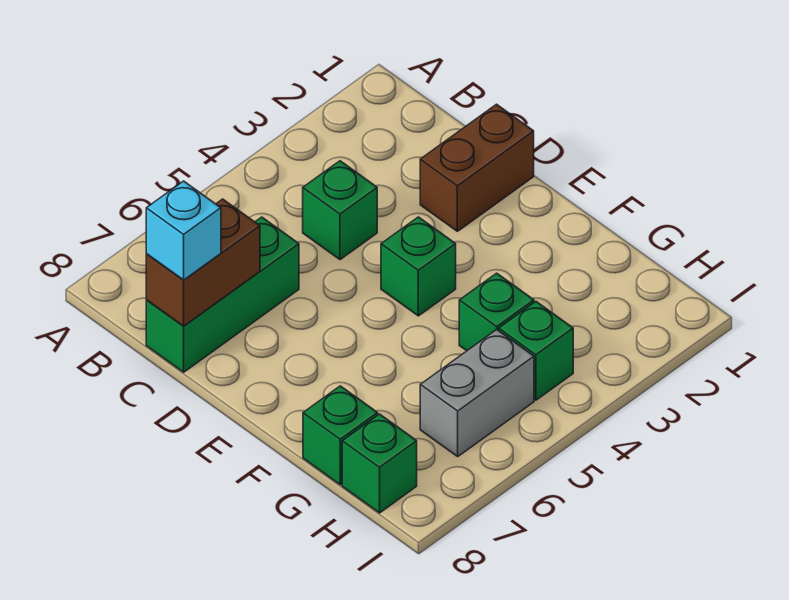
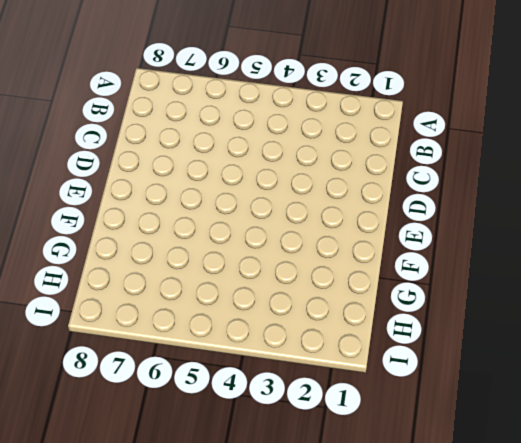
none -> green 1x1 brick [303,161,377,260]
none -> green 1x3 brick [146,217,299,372]

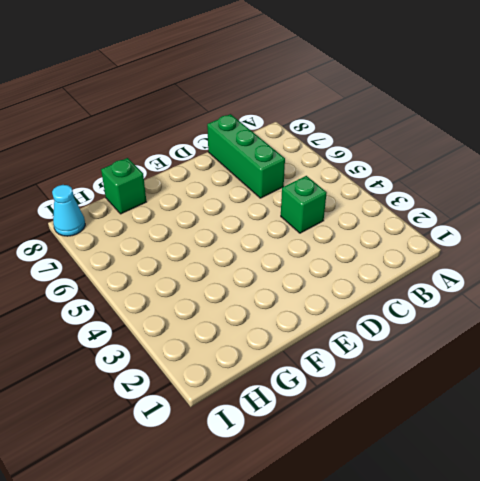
cyan 1x1 cone [52,185,85,236] -> none
none -> brown 1x2 brick [420,104,534,231]
none -> green 1x1 brick [381,217,456,316]

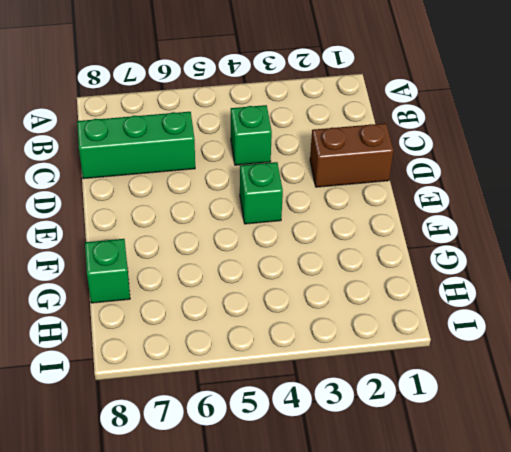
none -> green 1x1 brick [459,273,534,351]
none -> green 1x1 brick [499,302,573,400]

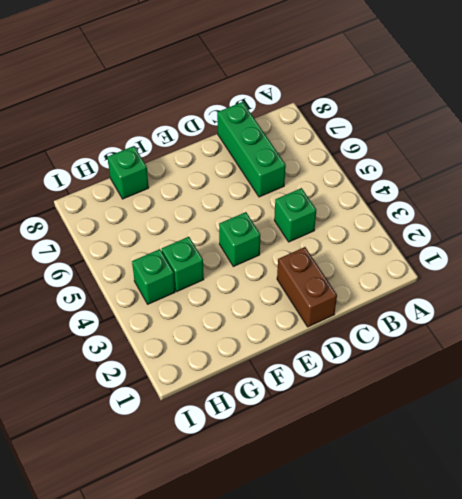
none -> grey 1x2 brick [420,330,534,456]
none -> green 1x1 brick [342,414,417,513]

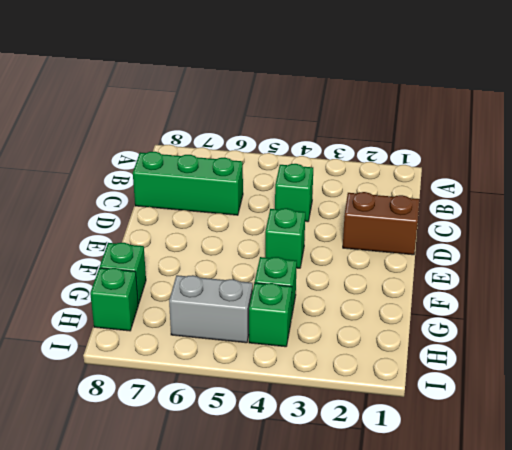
none -> brown 1x2 brick [146,199,260,326]
none -> cyan 1x1 brick [146,181,221,280]

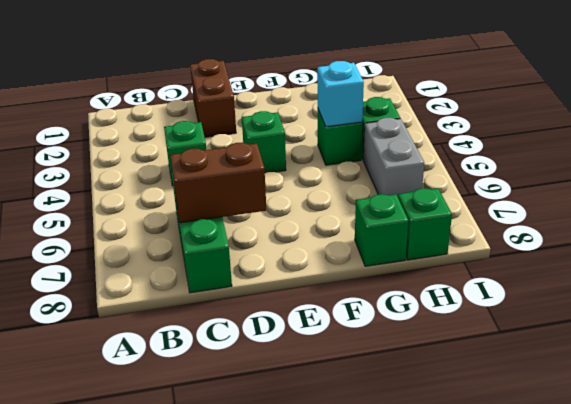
brown 1x2 brick [170,143,266,223] -> brown 1x2 brick turned to [146,199,260,326]
cyan 1x1 brick [317,61,364,127] -> cyan 1x1 brick moved to [146,181,221,280]

